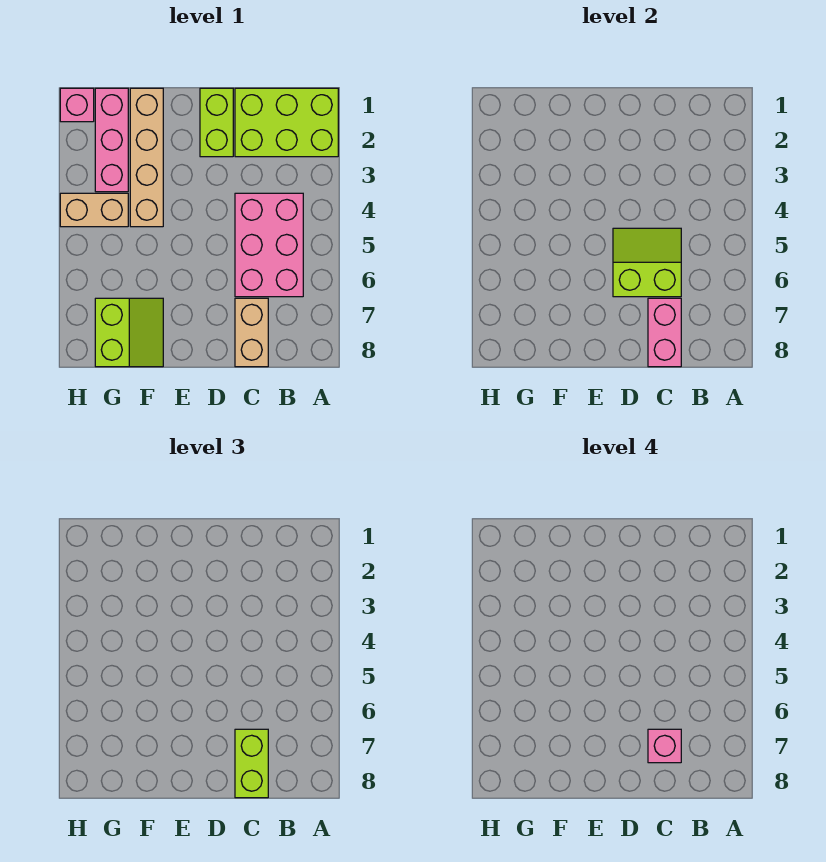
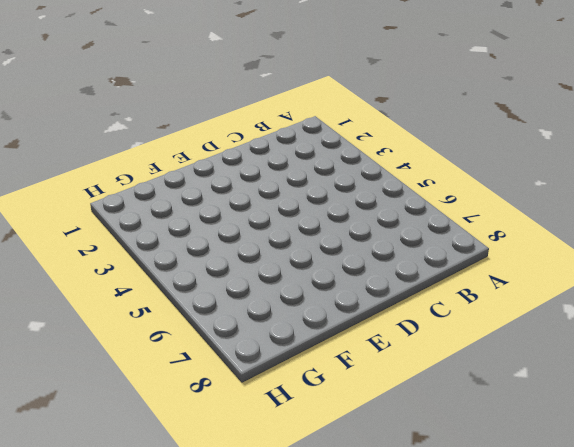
none -> lime 2x3 brick [235,88,338,157]
none -> pink 2x3 brick [235,193,303,297]
none -> tan 1x2 brick [235,298,268,367]

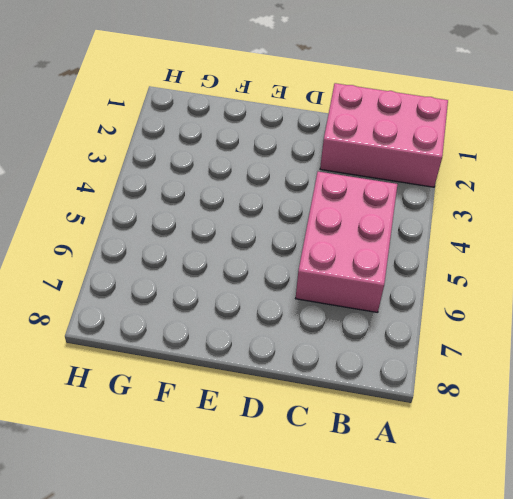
pink 2x3 brick [320,83,448,187] -> lime 2x3 brick [235,88,338,157]
none -> tan 1x2 brick [235,298,268,367]
none -> lime 1x2 brick [200,88,233,157]
none -> tan 1x4 brick [130,88,163,227]

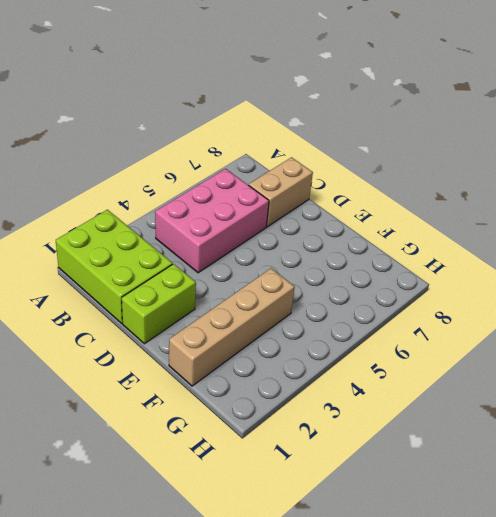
none -> lime 2x2 slope [95,298,163,367]
none -> pink 1x3 brick [95,88,128,192]
none -> tan 1x2 brick [60,193,128,227]

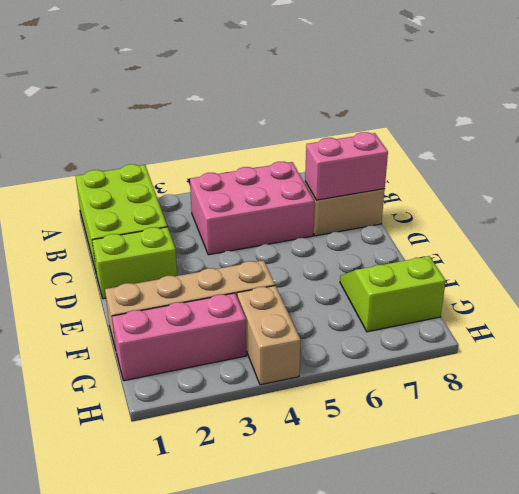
none -> pink 1x1 brick [60,88,94,122]
none -> lime 2x2 slope [613,228,681,297]
none -> lime 1x2 brick [235,729,268,798]

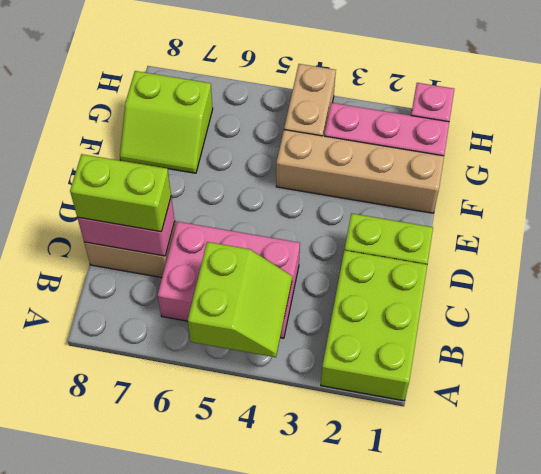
lime 2x2 slope [188,242,292,357] -> lime 2x2 slope moved to [613,228,681,297]
none -> pink 1x1 brick [648,729,681,763]

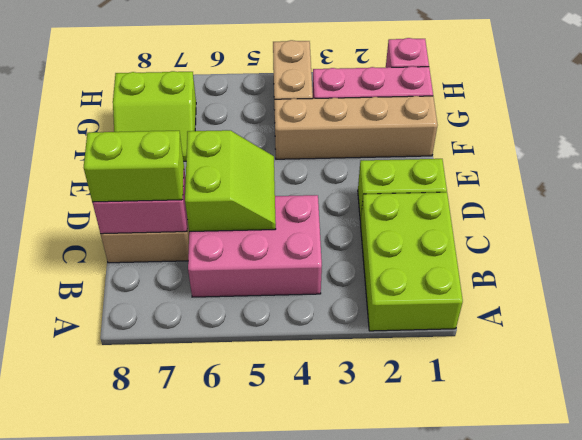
none -> pink 1x1 brick [648,729,681,763]

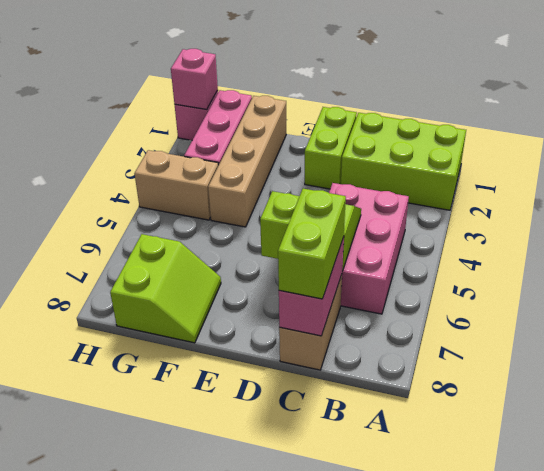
pink 1x1 brick [171,49,218,110] -> pink 1x1 brick moved to [648,729,681,763]

